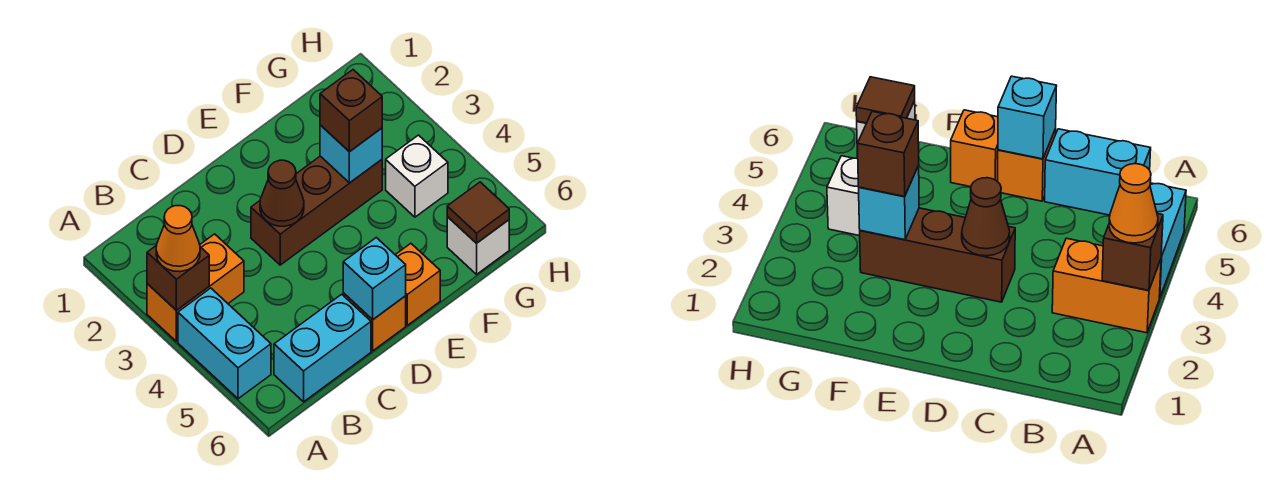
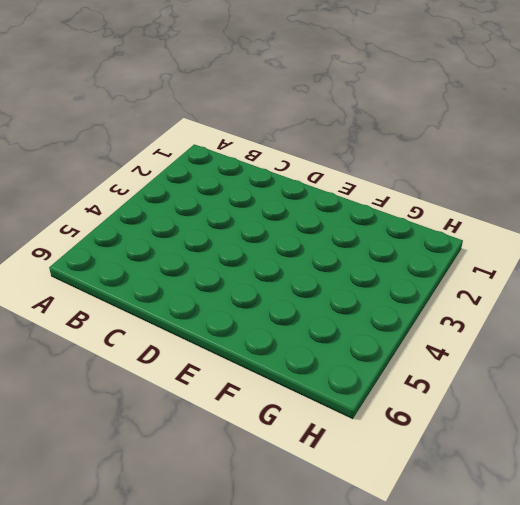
none -> orange 1x2 brick [147,234,244,341]
none -> cyan 1x2 brick [178,288,271,399]
none -> cyan 1x2 brick [274,294,371,402]

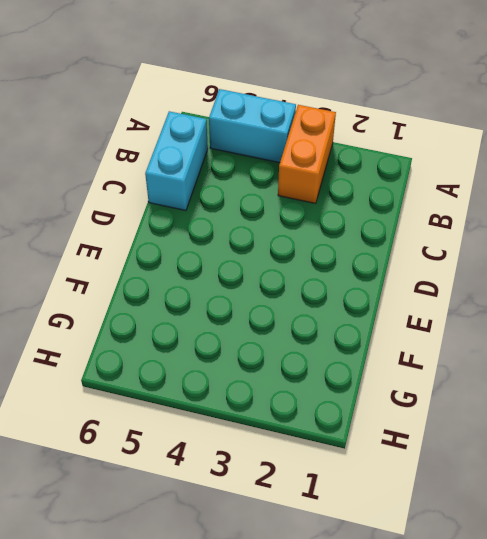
none -> brown 1x3 brick [251,156,382,265]
none -> orange 1x1 brick [343,293,406,351]
none -> orange 1x1 brick [396,243,440,325]

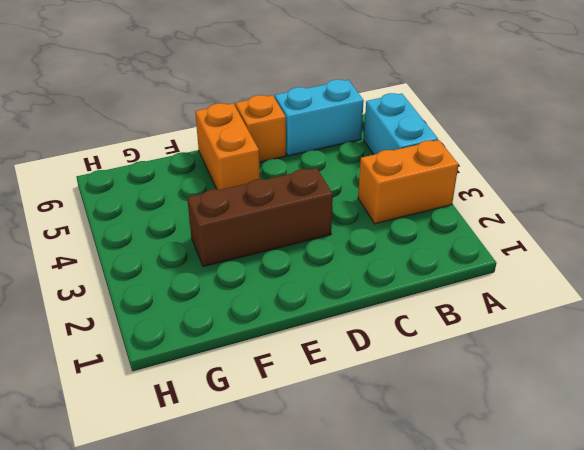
orange 1x2 brick [195,103,260,190] -> orange 1x1 brick [396,243,440,325]
none -> white 1x1 brick [386,135,448,217]
none -> white 1x1 brick [447,217,509,274]
none -> brown 1x1 brick [147,245,209,310]

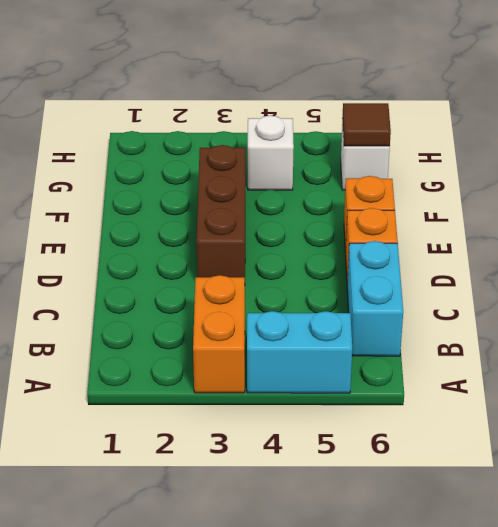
none -> brown 1x1 brick [147,245,209,310]
none -> brown 1x1 cone [260,160,304,226]
none -> cyan 1x1 brick [343,238,406,320]

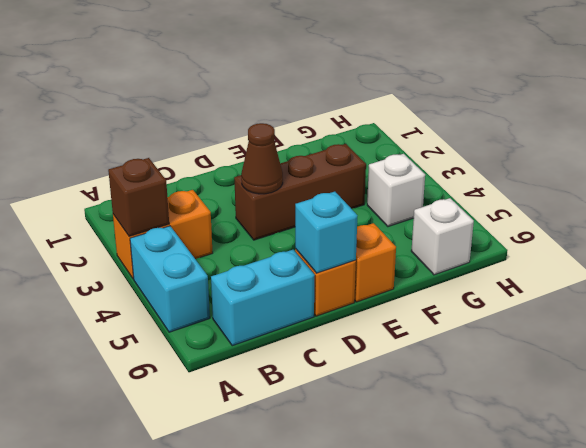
none -> cyan 1x1 brick [320,125,382,183]
none -> brown 1x1 tile [447,182,509,243]
none -> orange 1x1 cone [156,206,200,272]

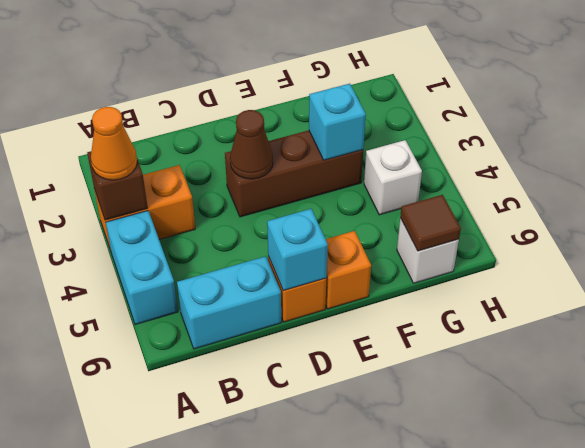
none -> brown 1x1 brick [320,70,382,152]

